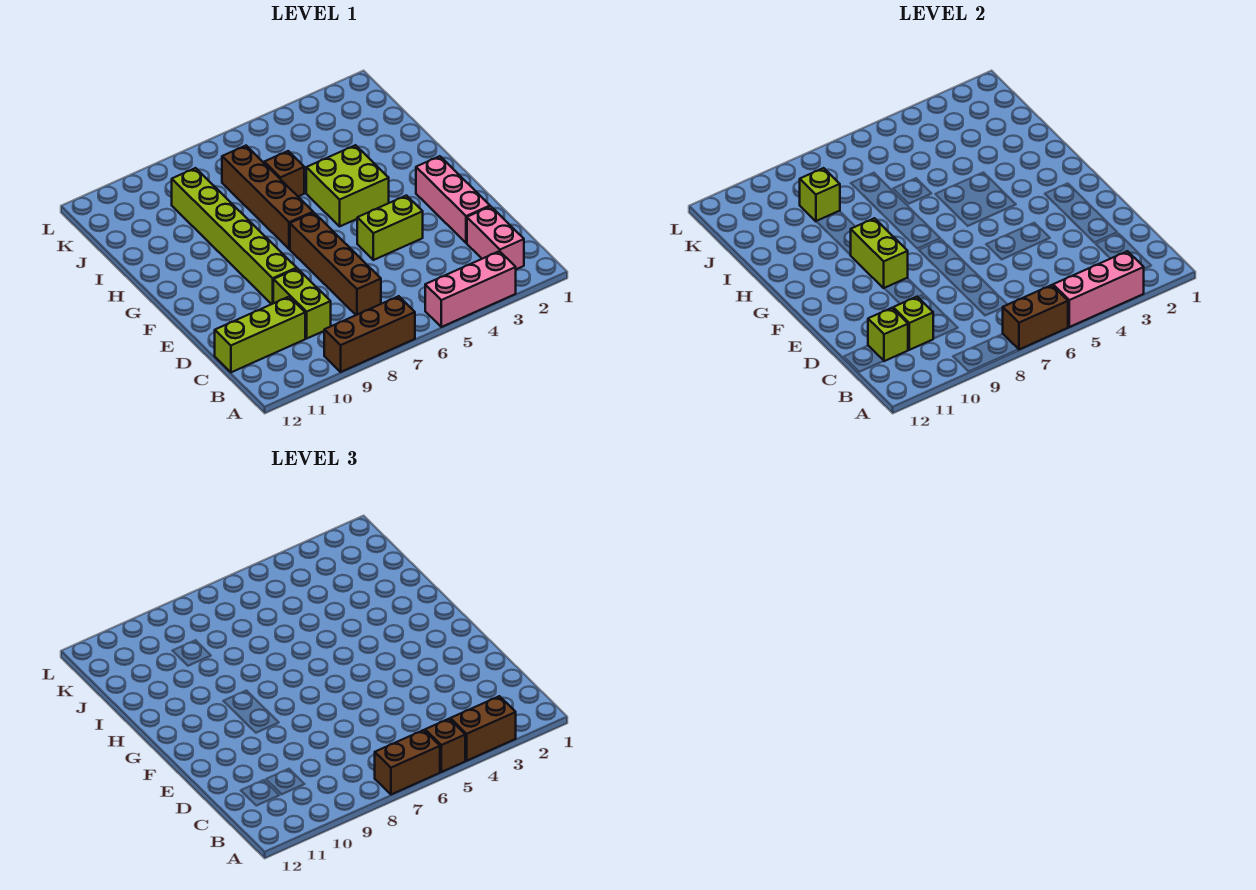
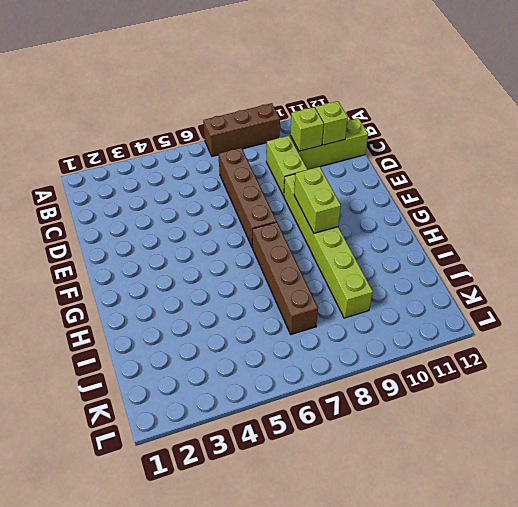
none -> pink 1x3 brick [425,251,516,327]
none -> pink 1x2 brick [467,206,524,269]
none -> pink 1x3 brick [416,156,490,243]

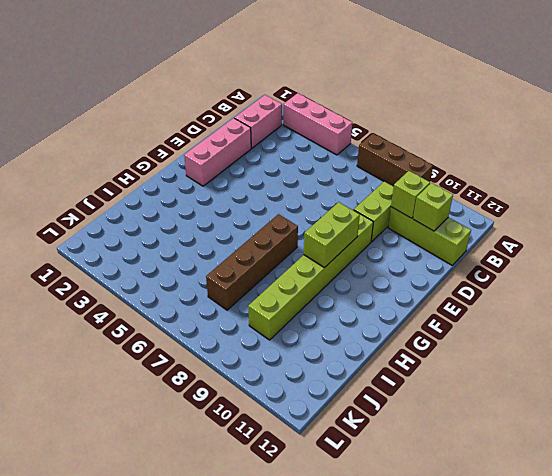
none -> brown 1x4 brick [290,213,381,315]
none -> lime 1x2 brick [357,195,423,260]
none -> lime 2x2 brick [306,145,389,226]

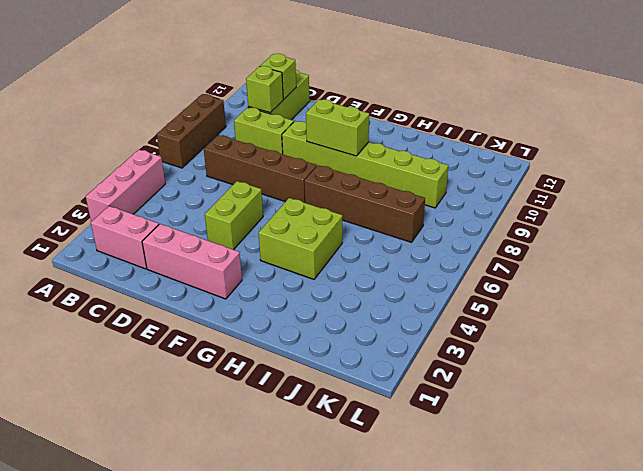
none -> brown 1x1 brick [264,151,304,196]
none -> pink 1x3 brick [1053,251,1144,327]
none -> brown 1x2 brick [1003,285,1068,349]

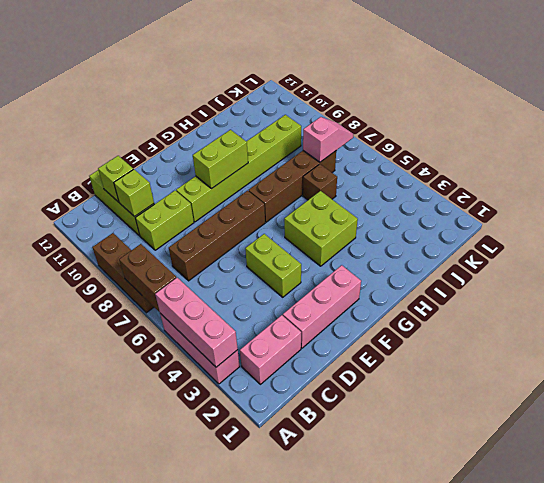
pink 1x2 slope [303,117,353,162] -> none
none -> lime 1x1 brick [800,168,840,221]
none -> brown 1x2 brick [450,696,516,761]
none -> brown 1x1 brick [425,719,465,772]

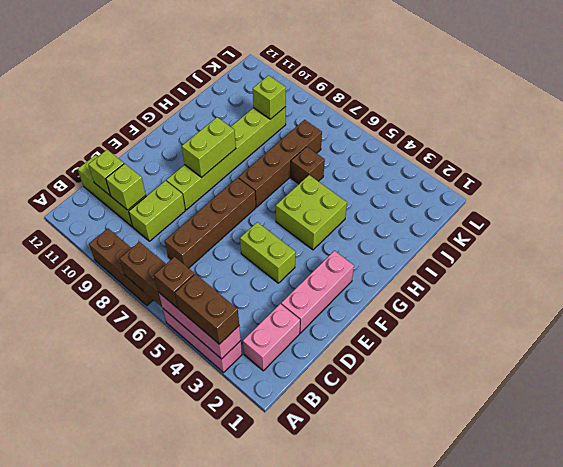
none -> brown 1x2 brick [375,730,440,794]

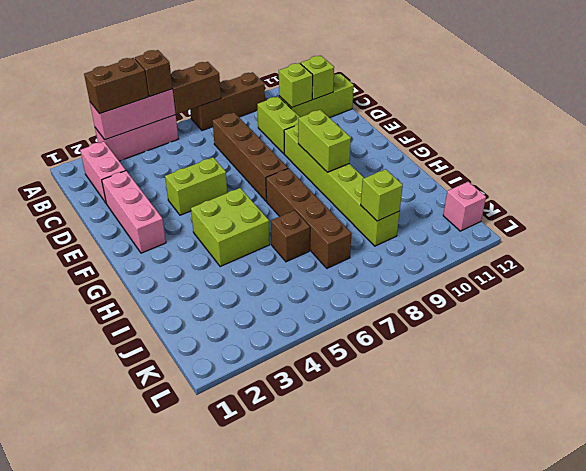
pink 1x1 brick [443,182,486,231] -> none
none -> brown 1x2 brick [375,730,440,794]

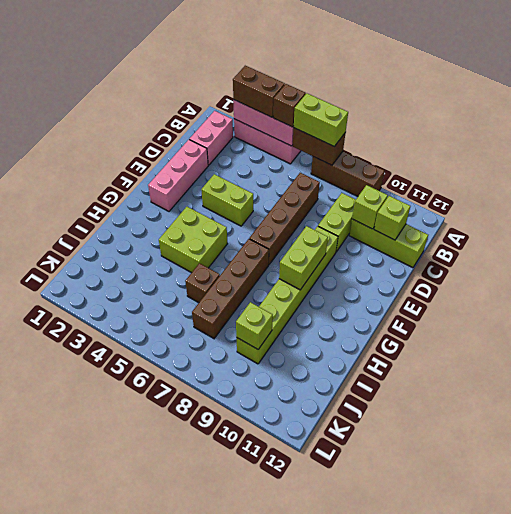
lime 1x2 brick [294,93,348,146] -> brown 1x2 brick [375,730,440,794]

